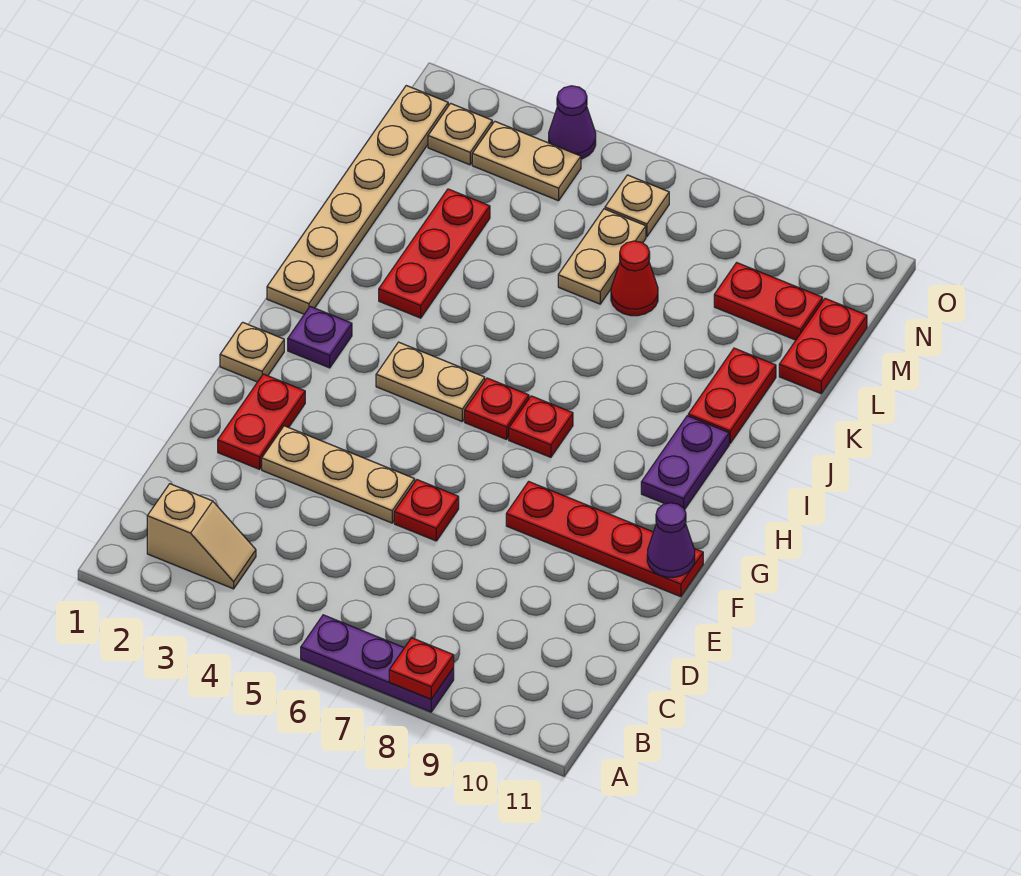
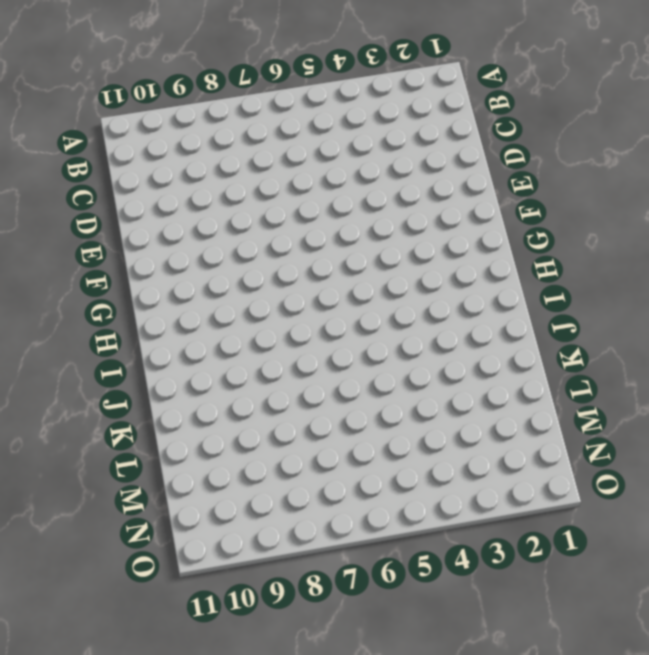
none -> purple 1x3 plate [301,615,454,712]
none -> tan 1x2 slope [147,484,256,589]
none -> red 1x2 plate [218,374,305,469]

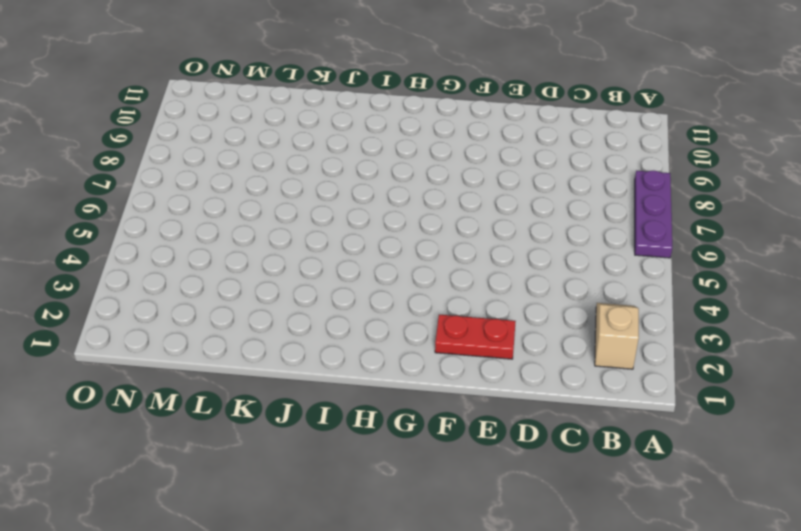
none -> tan 1x3 plate [262,426,415,523]
none -> red 1x1 plate [394,480,459,541]
none -> red 1x4 plate [506,482,703,597]

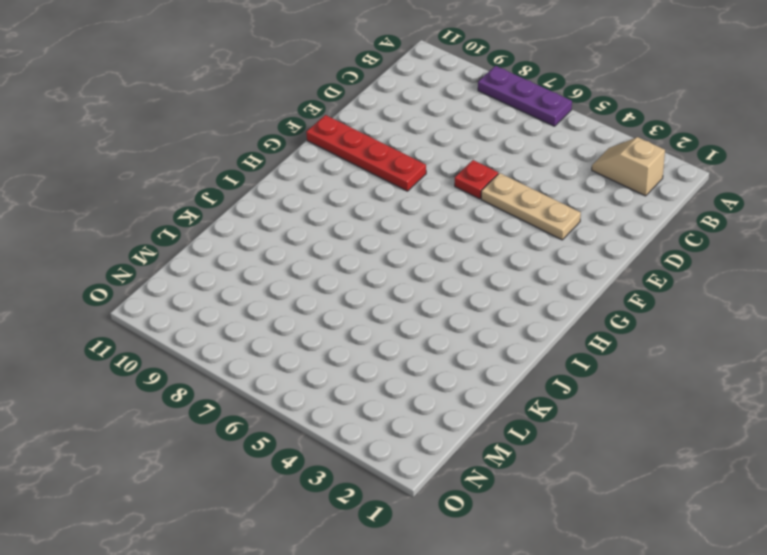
none -> red 1x2 plate [218,374,305,469]
none -> tan 1x1 plate [220,322,284,382]
none -> purple 1x1 plate [288,307,352,368]

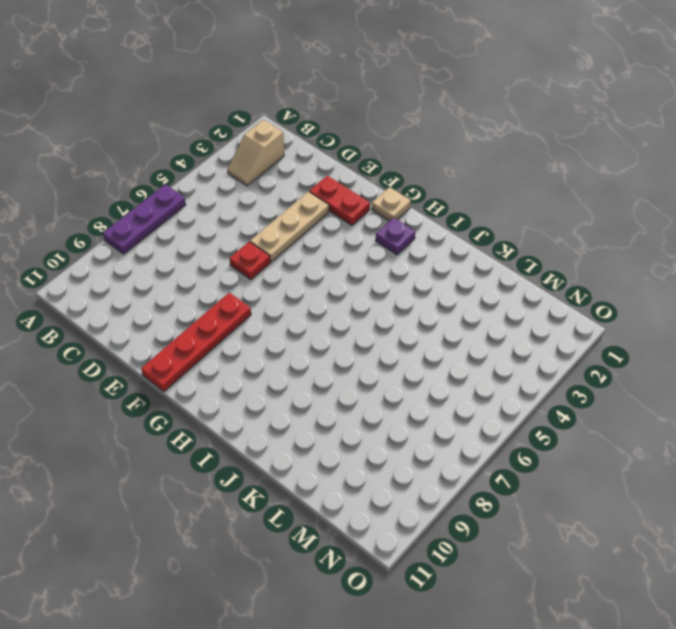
none -> tan 1x2 plate [376,342,485,421]
none -> red 1x1 plate [465,378,529,439]
none -> red 1x1 plate [509,396,573,457]

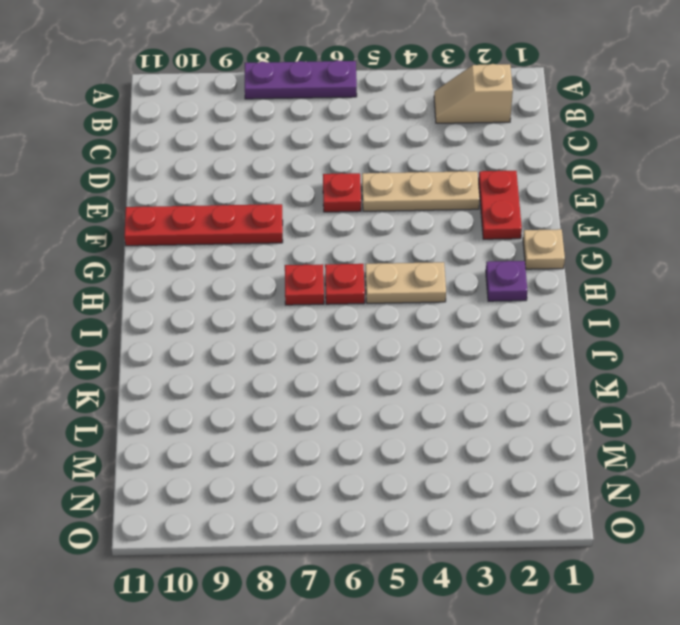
none -> purple 1x2 plate [641,416,729,510]
none -> tan 1x6 plate [267,86,448,314]
none -> red 1x3 plate [379,189,490,318]

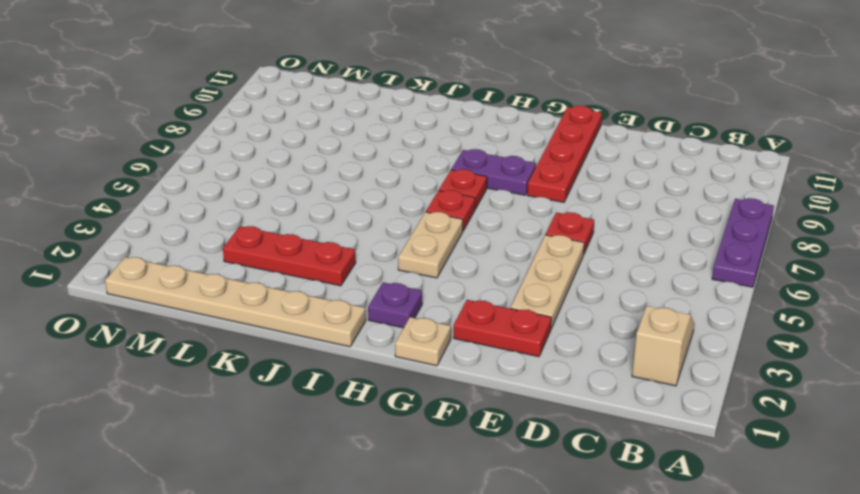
purple 1x2 plate [451,149,536,195] -> purple 1x2 plate moved to [641,416,729,510]
none -> red 1x2 plate [688,348,776,443]
none -> tan 1x2 plate [558,209,646,304]
none -> red 1x1 cone [611,241,658,316]

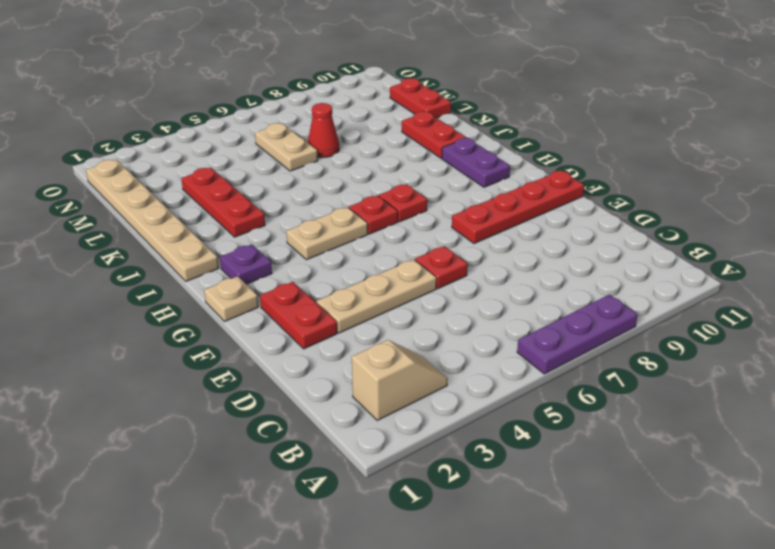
none -> red 1x2 plate [714,263,823,340]
none -> tan 1x1 plate [428,103,492,165]
none -> tan 1x2 plate [472,121,581,201]

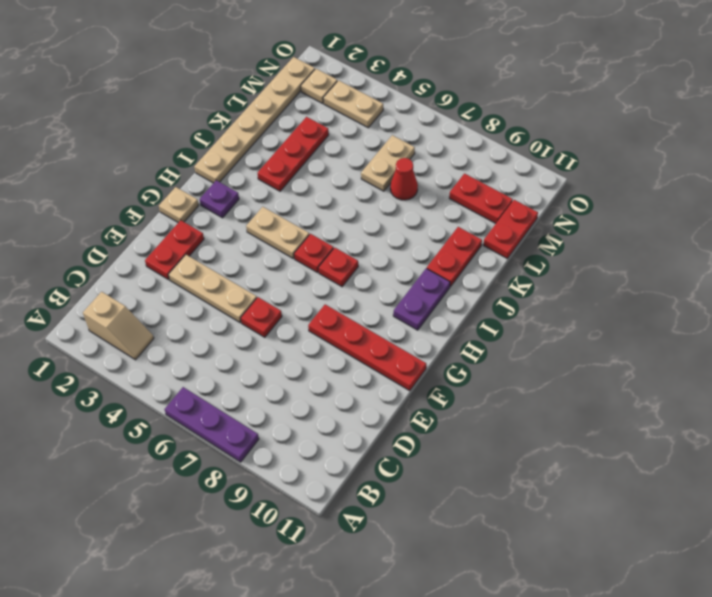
none -> tan 1x1 plate [605,175,669,236]
none -> purple 1x1 cone [549,86,596,159]
none -> red 1x1 plate [389,638,454,699]

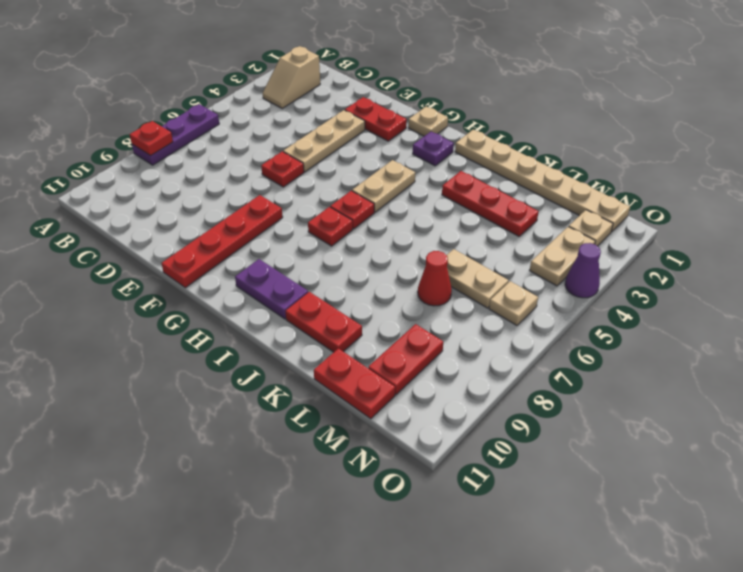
none -> purple 1x1 cone [647,503,695,577]

